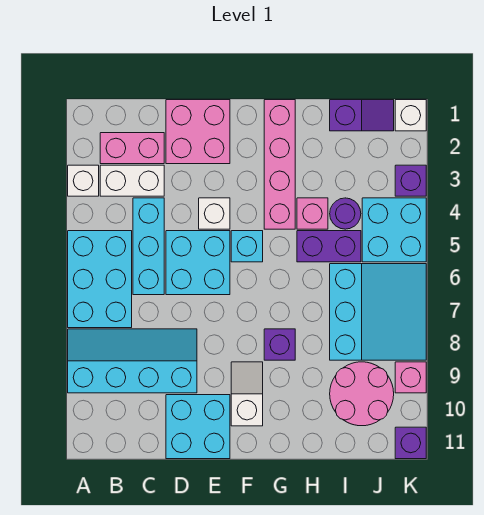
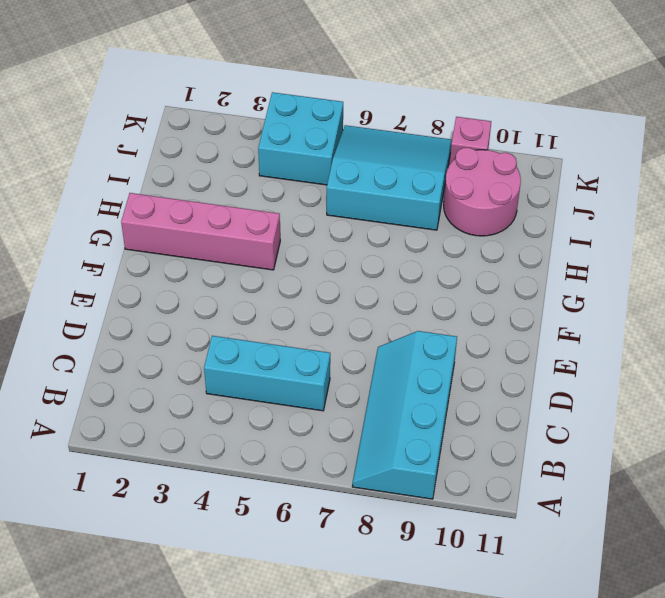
none -> white 1x1 brick [68,165,99,196]
none -> cyan 2x3 brick [68,231,132,328]
none -> pink 1x2 brick [100,133,164,164]

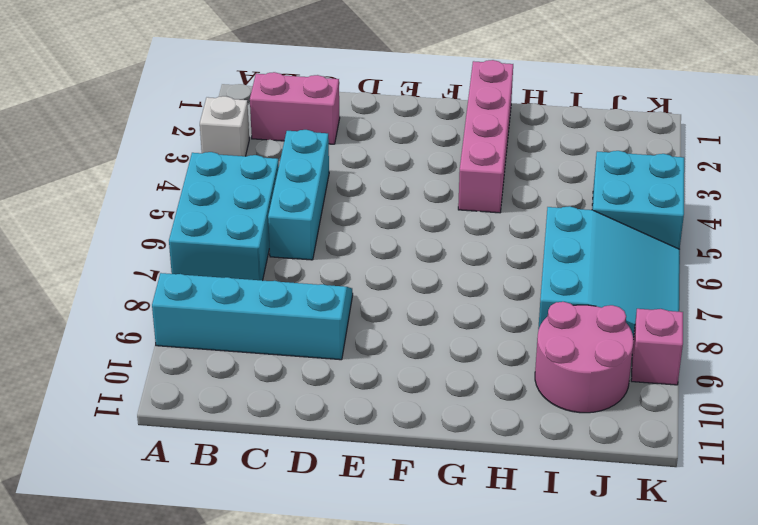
none -> white 1x2 brick [100,165,164,196]
none -> pink 2x2 brick [166,100,230,164]
none -> cyan 2x2 brick [166,231,230,295]

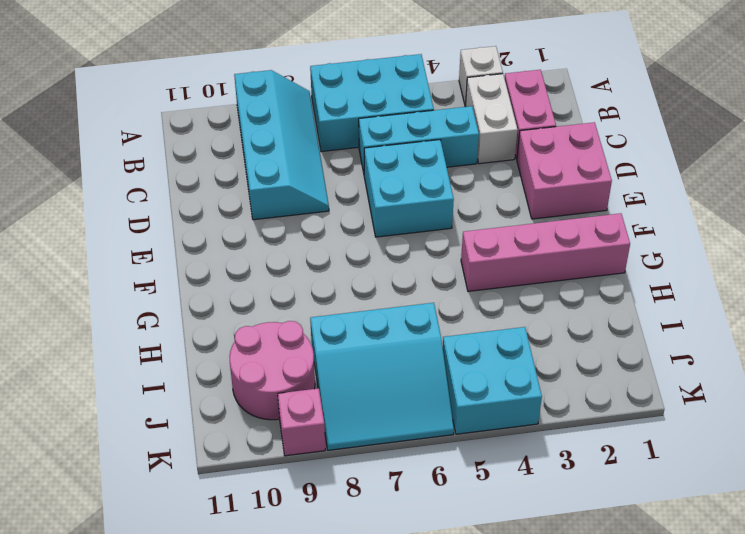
none -> cyan 2x2 brick [166,395,230,459]
none -> white 1x1 brick [199,198,230,229]
none -> cyan 1x1 brick [231,231,263,262]

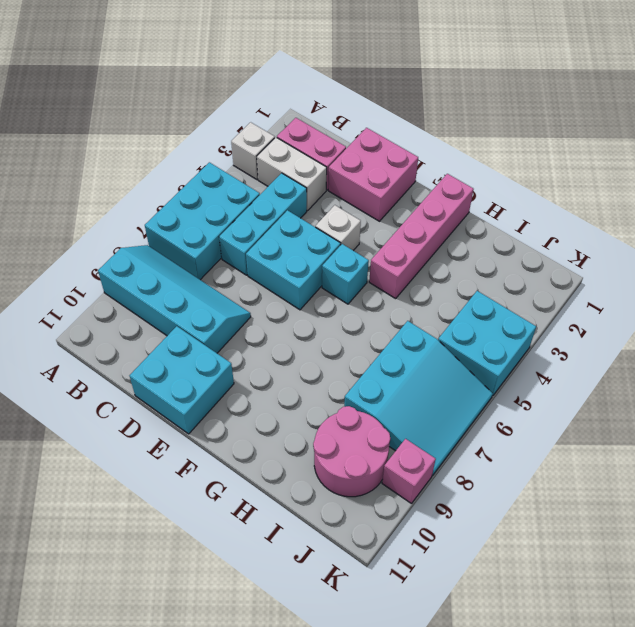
none -> white 1x2 slope [231,362,263,426]
none -> purple 1x1 brick [264,329,295,360]
none -> pink 1x1 brick [297,198,328,229]

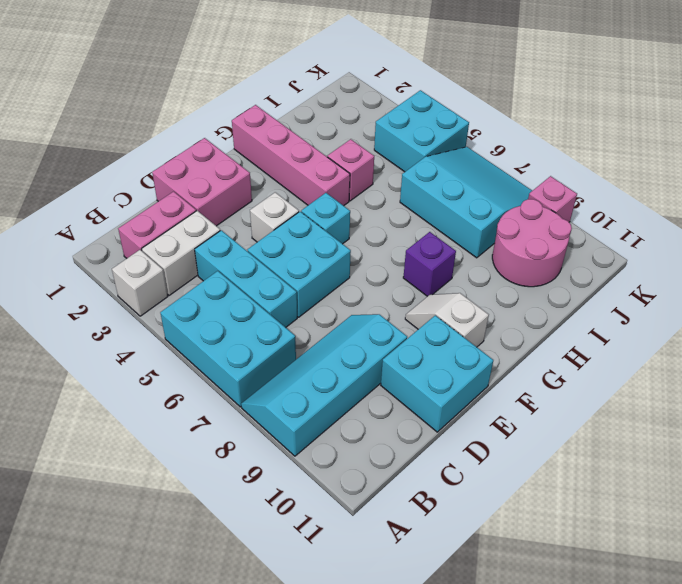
none -> purple 1x2 brick [297,231,361,262]
none -> purple 1x2 slope [330,100,394,131]
none -> purple 1x1 round brick [330,198,361,229]

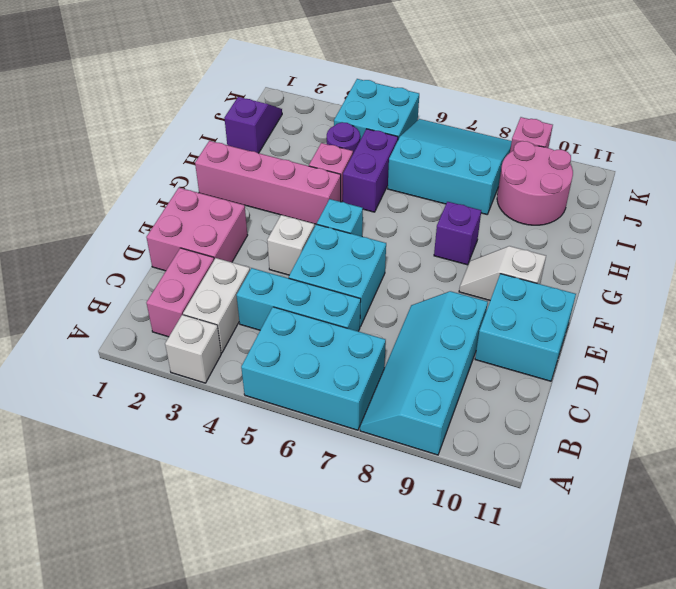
none -> white 1x1 brick [395,100,426,131]
none -> purple 1x1 brick [395,165,426,196]
none -> purple 1x1 brick [395,427,426,459]

